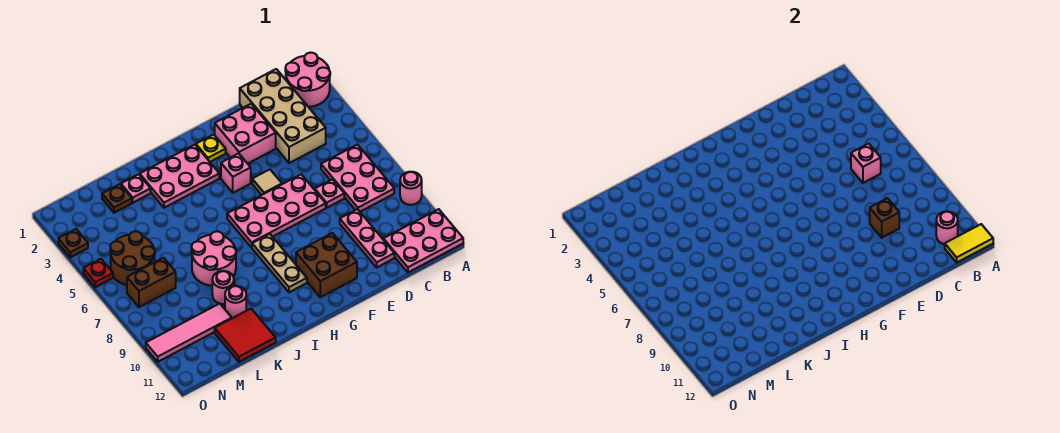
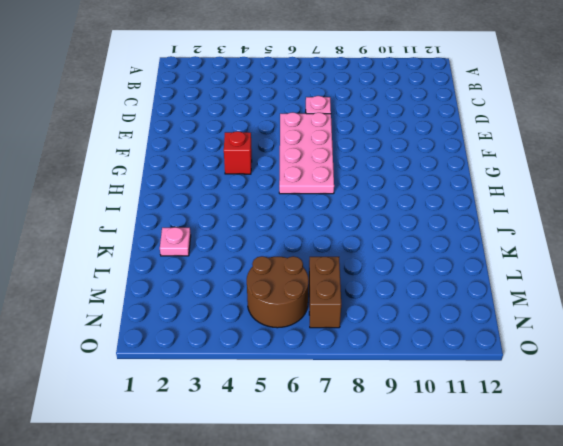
red 1x1 brick [224,131,252,174] -> pink 1x1 brick [221,153,251,193]
none -> pink 2x2 round brick [285,53,330,107]
none -> pink 1x1 round brick [400,172,422,205]
none -> pink 2x3 plate [383,209,463,272]
none -> pink 2x3 plate [321,145,394,212]

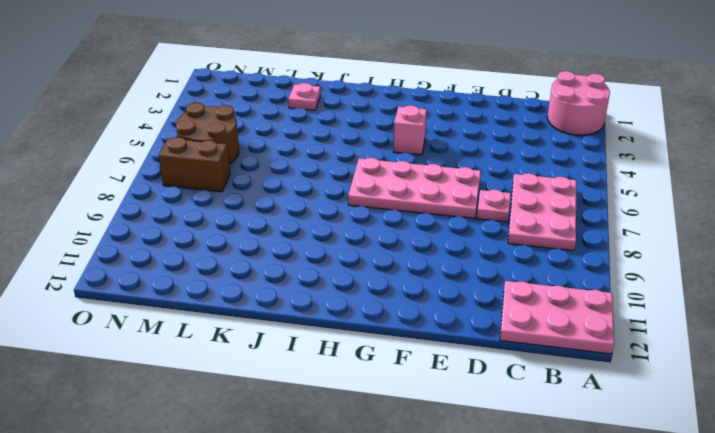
none -> pink 1x1 round brick [400,172,422,205]
none -> tan 2x4 brick [240,69,326,163]
none -> pink 1x3 plate [340,209,394,267]
none -> pink 2x2 brick [215,104,276,164]

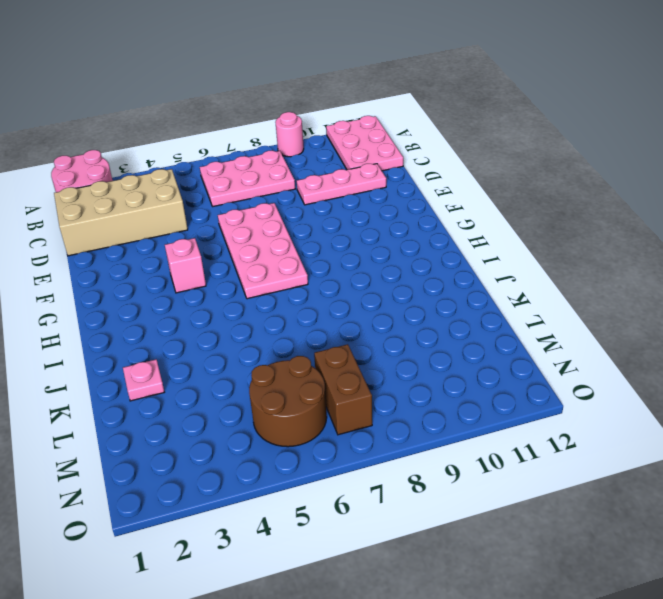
none -> pink 1x1 plate [315,179,344,208]
none -> pink 2x2 brick [215,104,276,164]
none -> tan 1x1 tile [252,169,282,195]
none -> brown 2x2 brick [296,233,357,297]

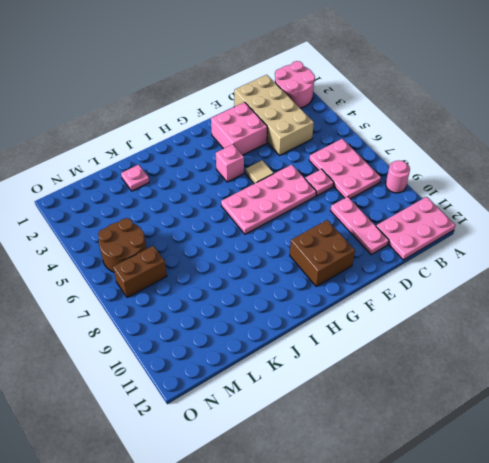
none -> yellow 1x1 plate [196,135,226,162]
none -> pink 2x3 plate [140,145,219,208]
none -> tan 1x3 plate [252,234,307,292]
none -> pink 2x2 round brick [191,231,236,286]

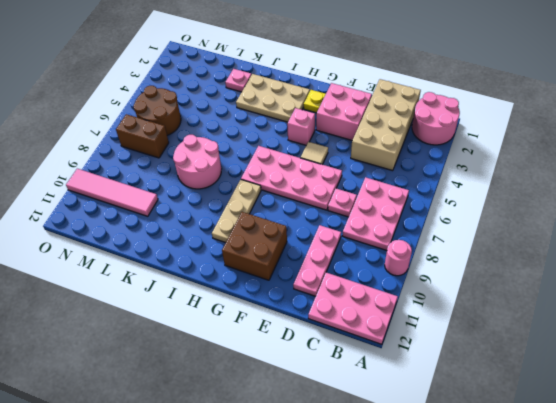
tan 2x3 plate [236,74,310,122] -> pink 2x3 plate [140,145,219,208]
none -> pink 1x1 round brick [212,271,234,304]
none -> pink 1x1 round brick [225,286,246,318]
none -> red 2x2 tile [215,309,276,362]
none -> brown 1x1 plate [102,184,132,213]

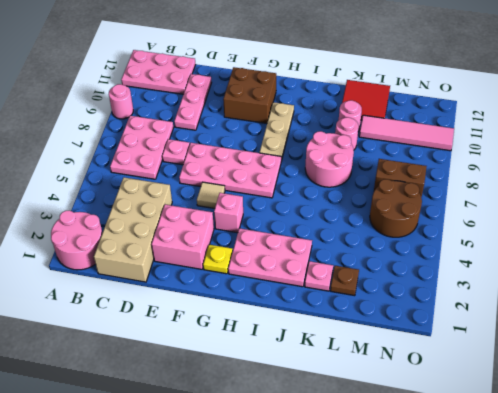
none -> brown 1x1 plate [58,229,88,257]
none -> red 1x1 plate [83,259,113,287]
none -> yellow 1x2 tile [945,224,993,262]
none -> pink 1x1 round brick [936,211,958,244]

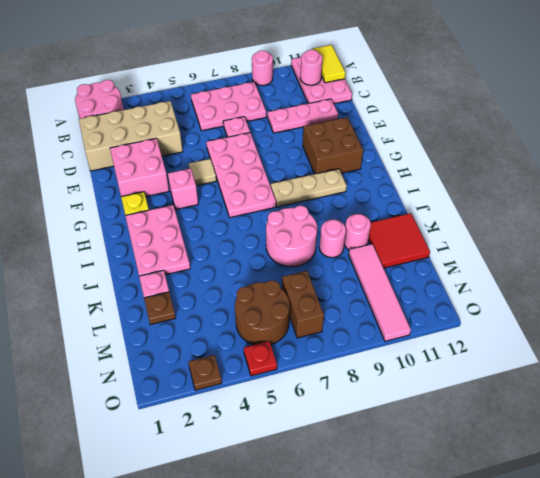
none -> pink 1x1 brick [851,144,881,183]
none -> brown 1x1 brick [870,198,899,238]

